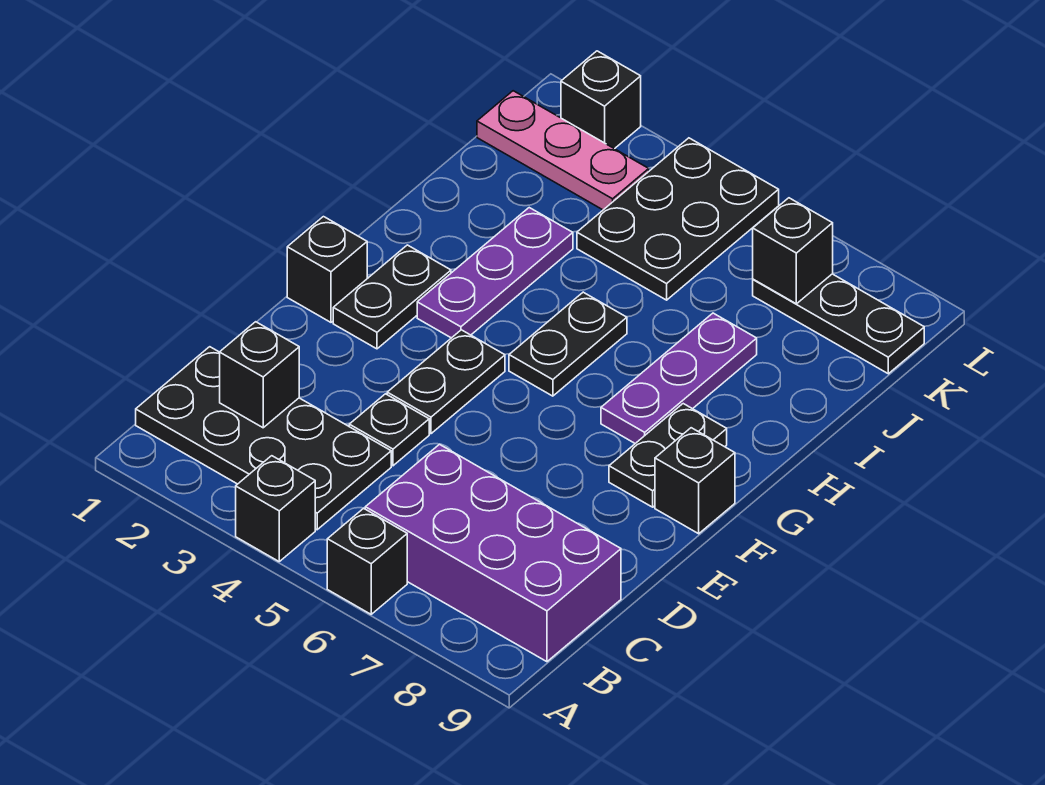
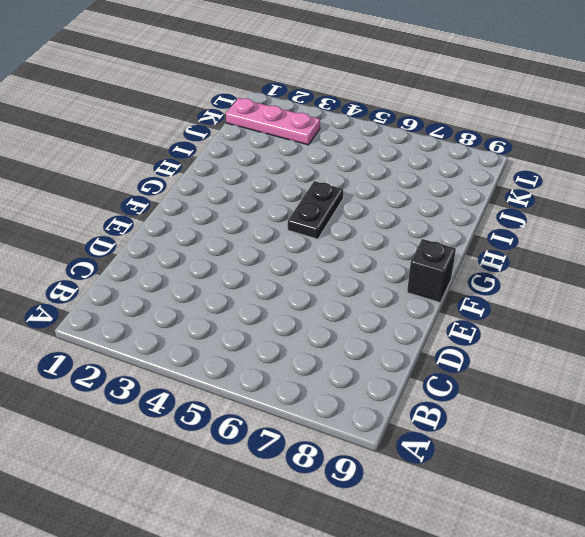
none -> black 1x1 brick [236,456,315,561]
none -> black 1x1 brick [327,508,407,614]
none -> black 2x4 plate [136,347,391,530]

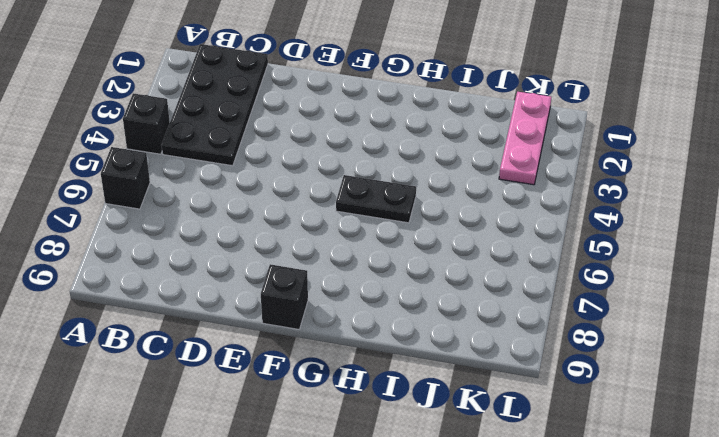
none -> purple 2x4 brick [365,445,621,662]
none -> black 1x1 plate [349,394,429,466]
none -> black 1x2 plate [387,330,505,434]

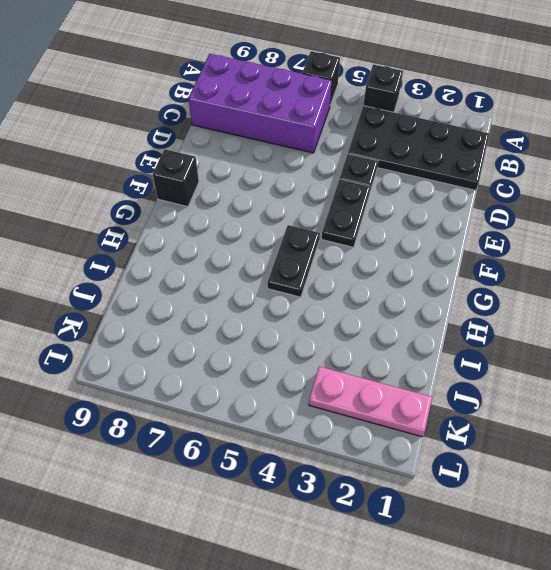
none -> black 1x1 brick [287,217,367,322]
none -> black 1x2 plate [333,245,451,349]
none -> black 1x2 plate [609,404,727,507]

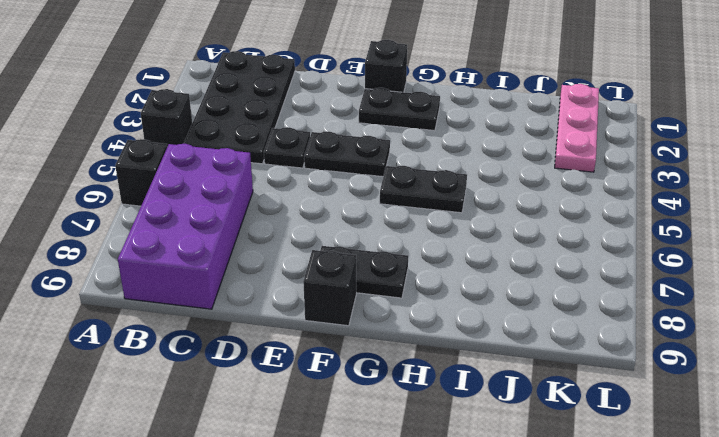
none -> purple 1x3 plate [417,208,573,338]
none -> purple 1x3 plate [601,313,757,443]
none -> black 2x3 plate [577,138,779,300]

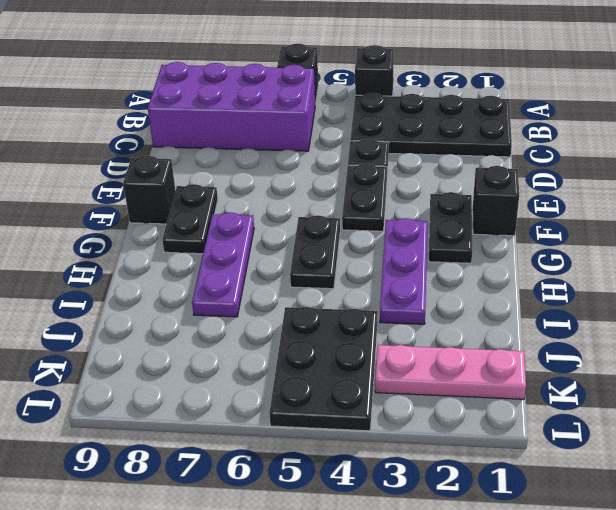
none -> black 1x3 plate [753,274,924,374]
none -> black 1x1 brick [561,51,641,149]
none -> black 1x1 brick [220,322,299,428]

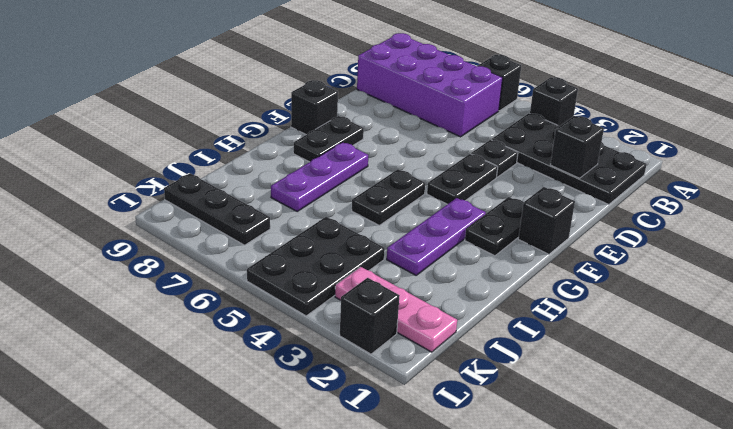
none -> black 1x1 brick [753,198,833,304]

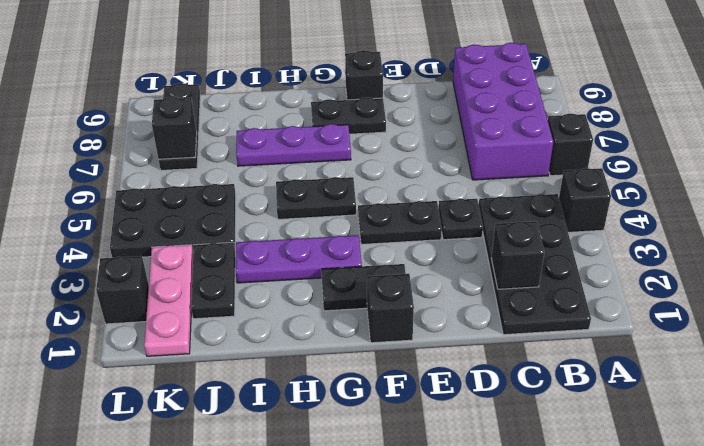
black 1x2 plate [191,242,235,319] -> none

